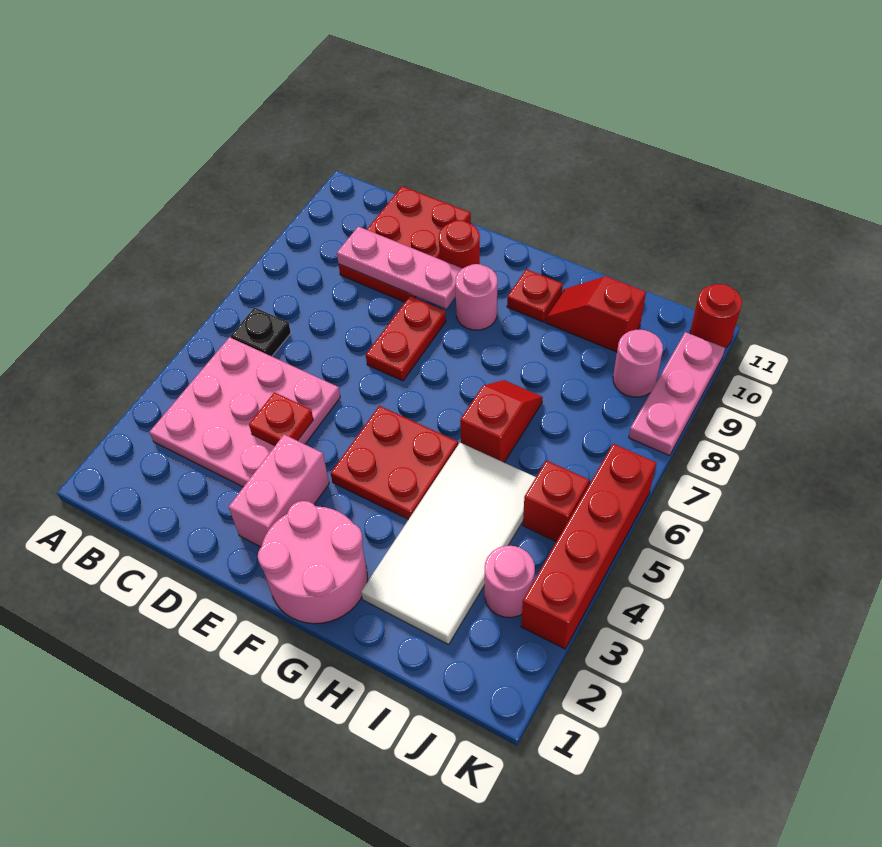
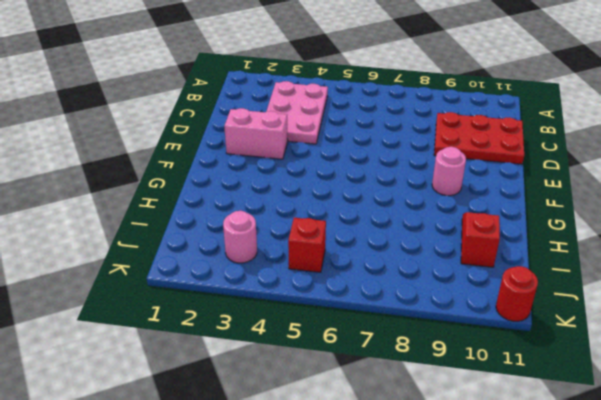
pink 2x3 plate [266,81,328,144] -> pink 3x3 plate [149,337,340,487]
none -> black 1x1 plate [231,307,291,356]
none -> red 1x2 plate [366,296,446,381]
none -> red 1x1 round brick [439,220,480,268]

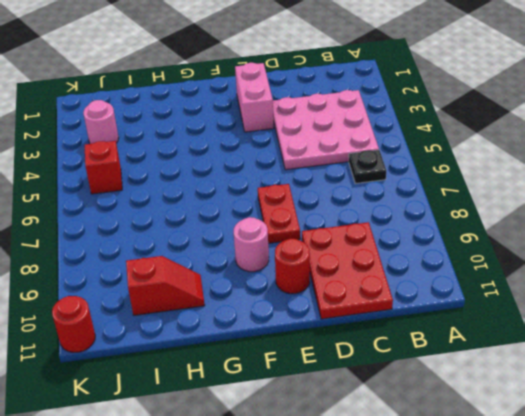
none -> pink 2x2 round brick [258,501,367,624]
none -> red 2x2 plate [331,406,458,520]
none -> red 1x1 plate [507,269,563,322]

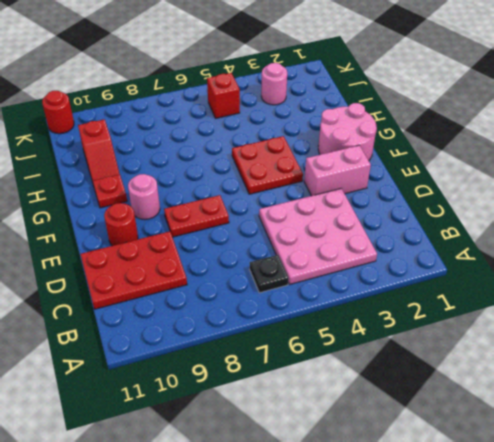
none -> white 2x4 tile [361,443,536,644]
none -> red 1x2 slope [460,380,543,462]
none -> pink 1x1 round brick [613,330,663,397]

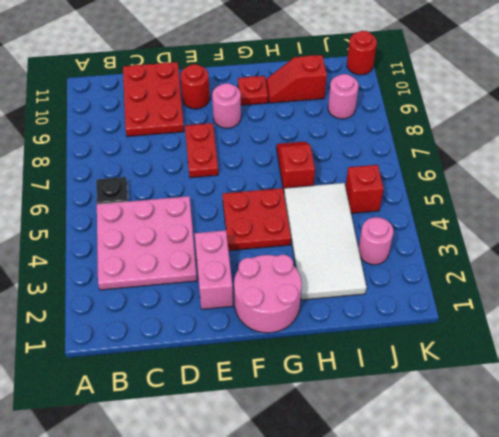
none -> red 1x4 brick [521,444,656,649]
none -> pink 1x3 plate [629,332,725,456]
none -> pink 1x3 plate [337,227,462,309]

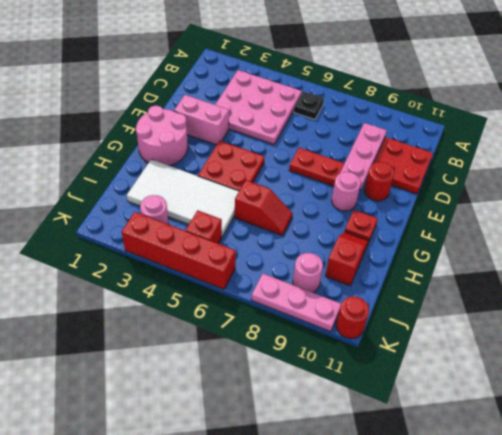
none -> red 1x1 plate [249,392,313,446]

